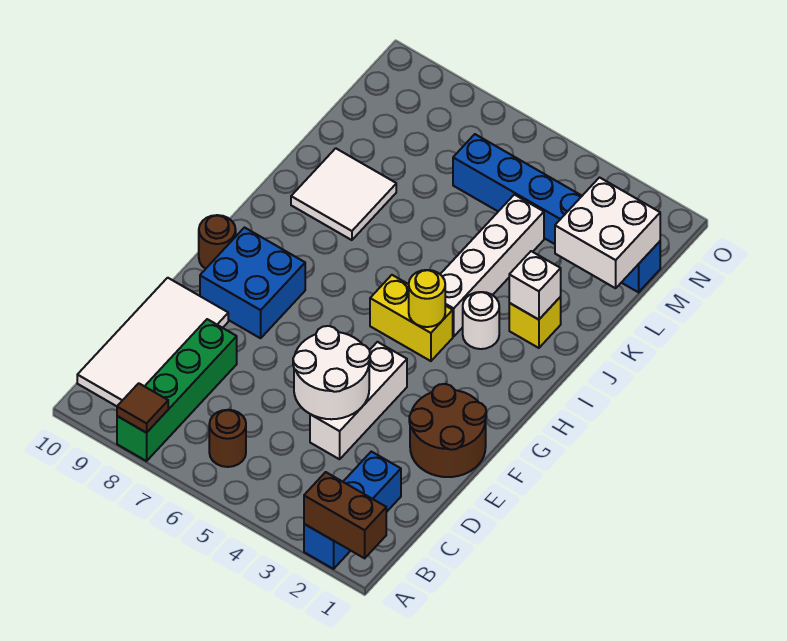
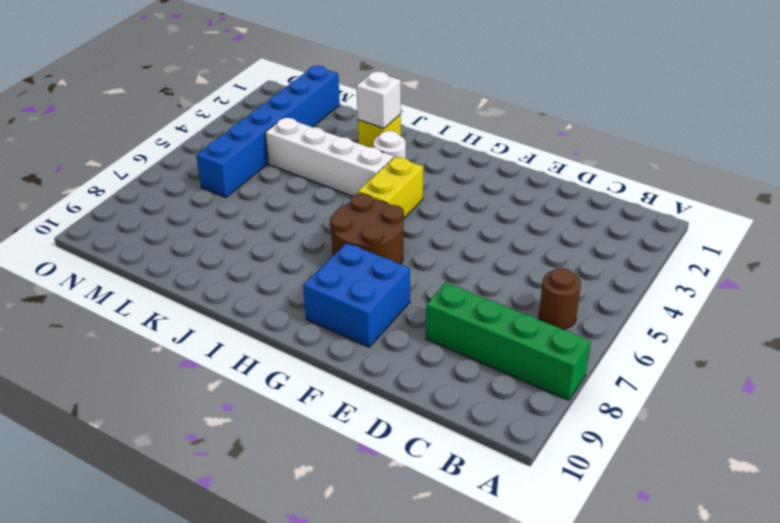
brown 2x2 round brick [330,193,404,264] -> brown 2x2 round brick moved to [409,384,486,477]
none -> blue 1x3 brick [304,451,401,569]
none -> white 2x4 tile [77,278,228,406]
none -> white 1x3 brick [310,342,407,459]

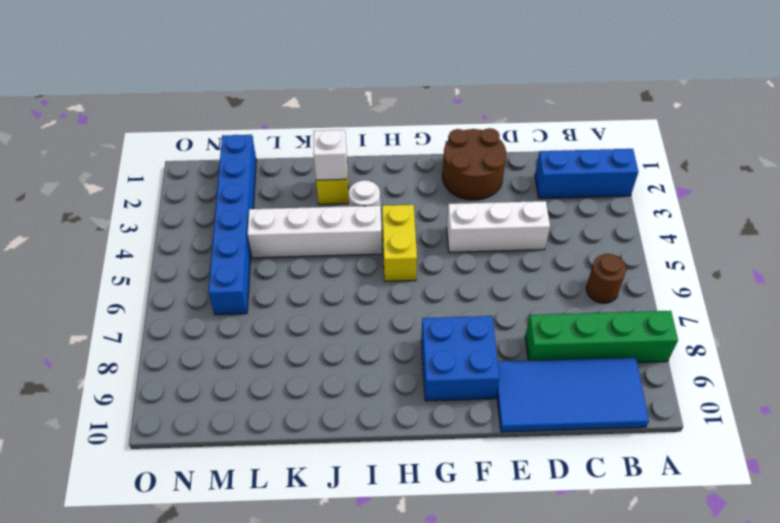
blue 2x4 tile [497,357,649,432] -> white 2x4 tile [77,278,228,406]
none -> brown 1x1 round brick [199,215,236,269]
none -> white 2x2 tile [291,148,396,240]
none -> brown 1x2 brick [304,472,386,558]

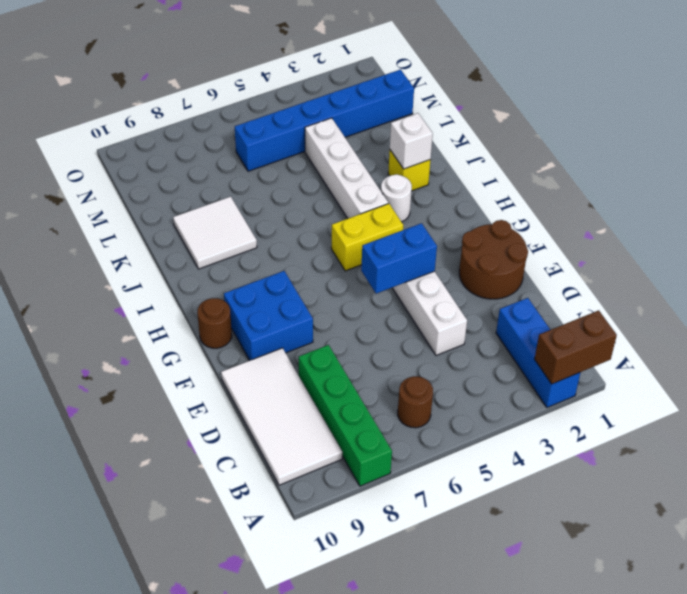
blue 1x2 brick [361,223,437,294] -> none
none -> brown 1x1 tile [117,383,168,433]
none -> white 2x2 round brick [293,326,370,419]
none -> yellow 1x1 round brick [409,270,445,327]

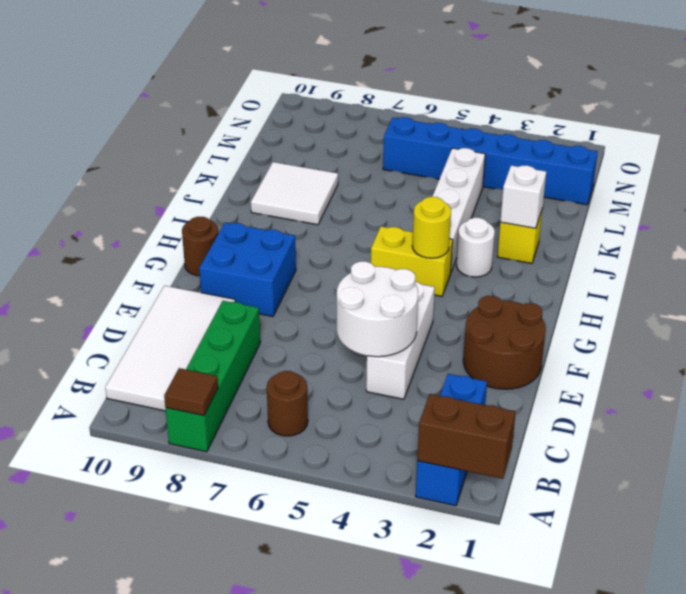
none -> white 2x2 brick [555,178,660,288]

